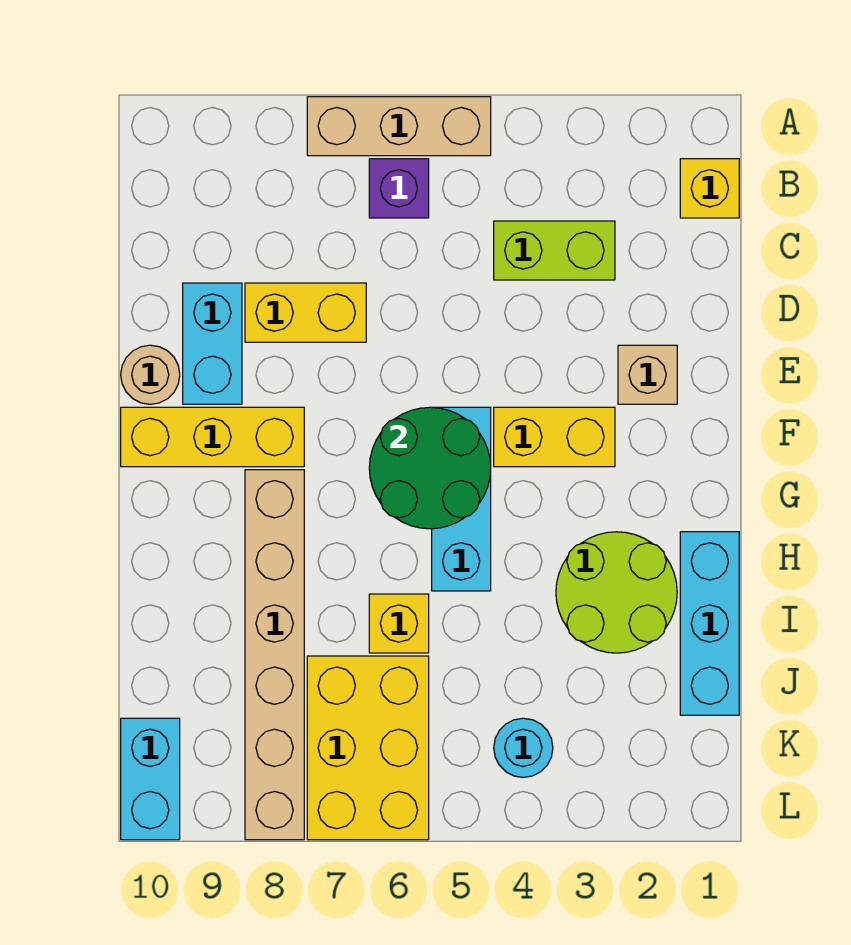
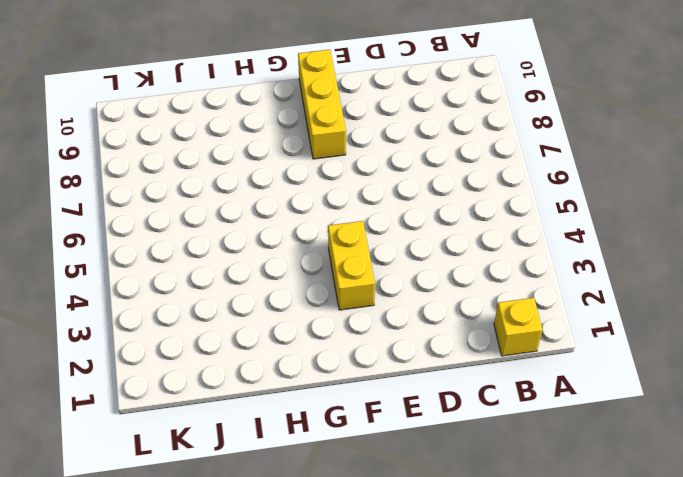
none -> tan 1x3 brick [307,97,491,156]
none -> purple 1x1 brick [369,159,429,218]
none -> lime 1x2 brick [494,221,615,280]

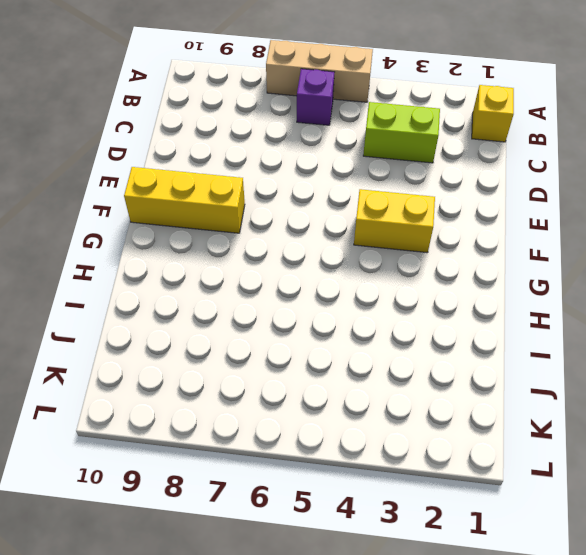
none -> yellow 1x2 brick [245,283,366,342]
none -> cyan 1x2 brick [183,283,242,404]
none -> tan 1x1 brick [618,345,677,404]

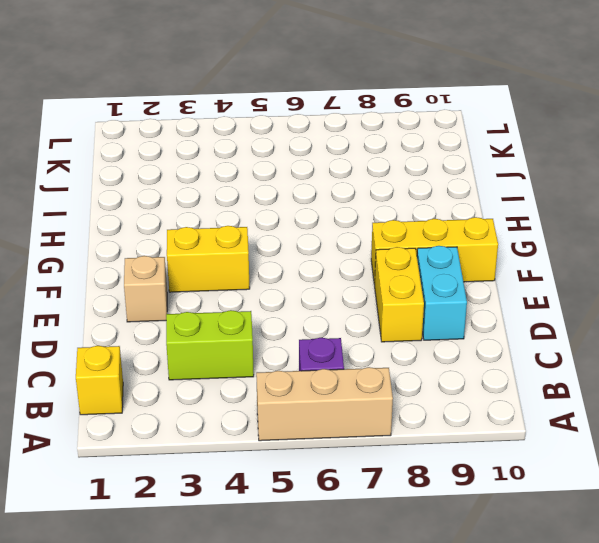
yellow 1x2 brick [375,247,424,342] -> yellow 1x2 brick turned to [245,283,366,342]
none -> tan 1x1 round brick [121,345,180,404]
none -> cyan 1x3 brick [432,407,491,591]
none -> tan 1x6 brick [245,470,304,840]

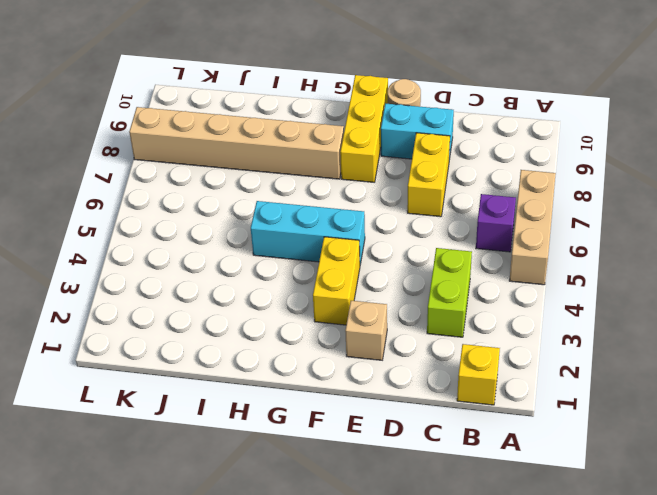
none -> cyan 1x3 brick [680,532,739,715]
none -> lime 2x2 round brick [556,532,677,653]
none -> yellow 1x1 brick [369,594,429,653]

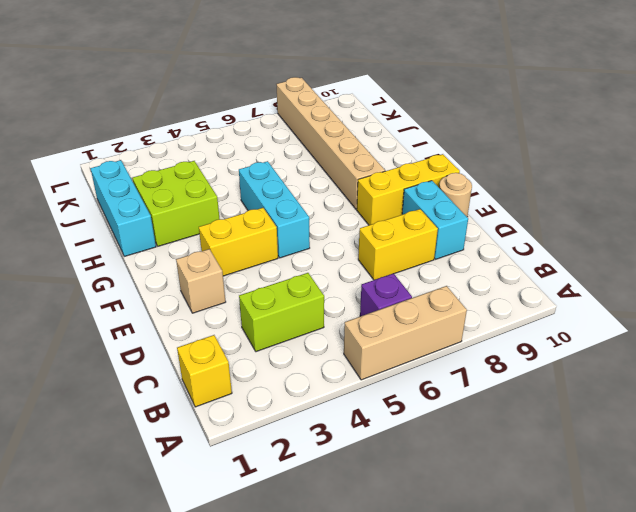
lime 2x2 brick [132,161,219,246] -> lime 2x2 round brick [556,532,677,653]
none -> yellow 1x1 brick [369,594,429,653]
none -> yellow 2x3 brick [307,656,429,840]
none -> cyan 1x1 round brick [494,718,553,777]

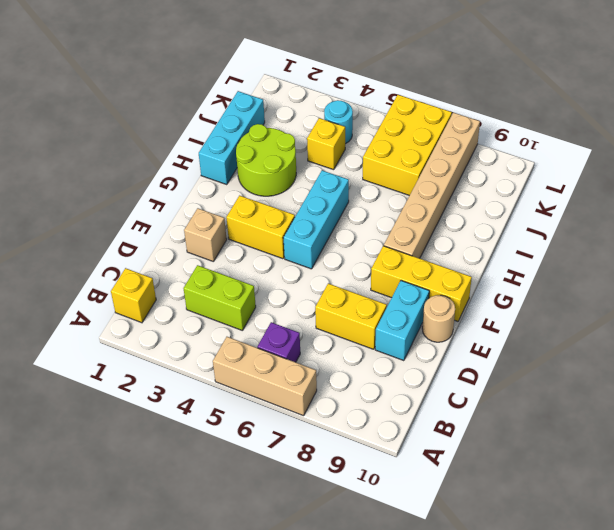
yellow 1x1 brick [307,118,345,170] -> yellow 1x1 brick moved to [369,594,429,653]
none -> cyan 1x2 brick [121,718,180,840]
none -> green 2x2 round brick [369,407,491,529]

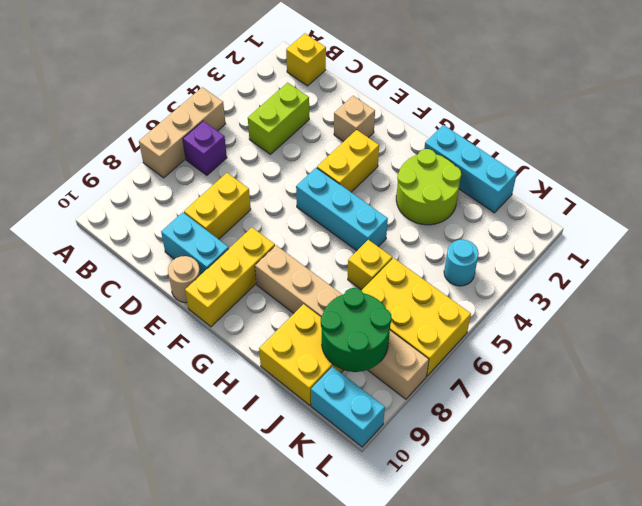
yellow 2x2 brick [259,304,344,405] -> none
green 2x2 round brick [321,288,392,372] -> green 2x2 round brick moved to [369,407,491,529]

